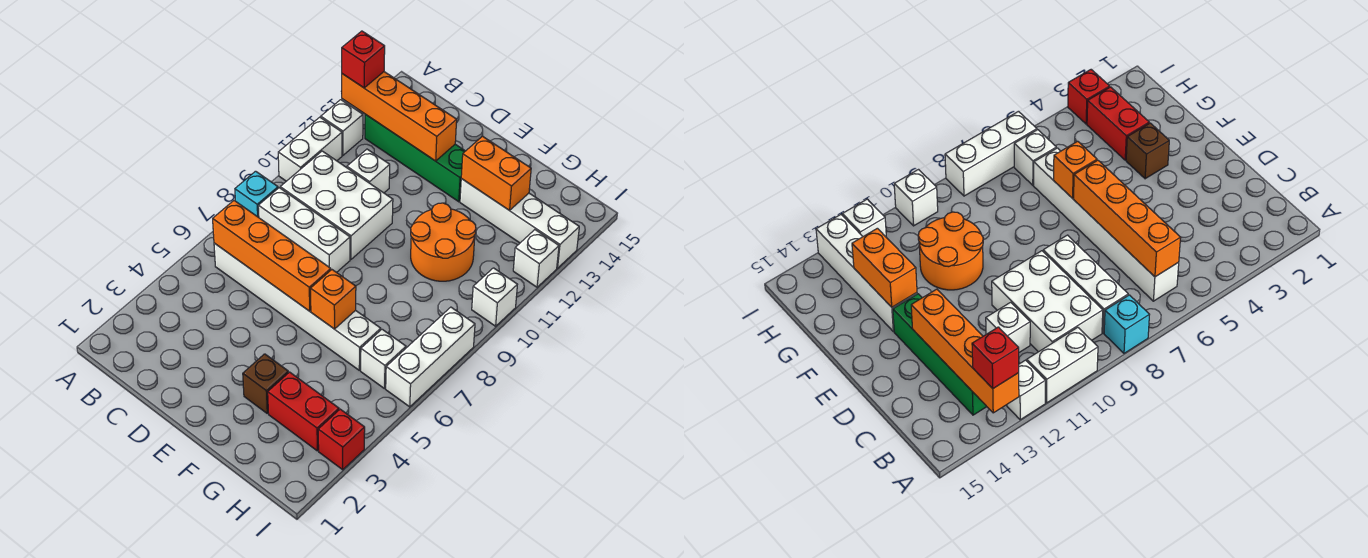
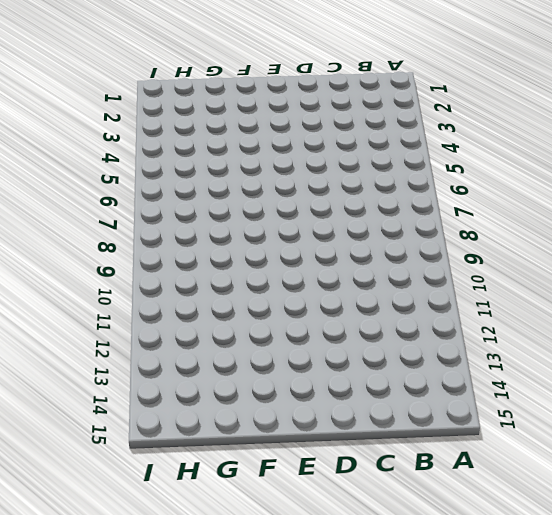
none -> cyan 1x1 brick [235,171,278,217]
none -> white 1x2 brick [278,117,342,181]
none -> white 1x1 brick [321,100,363,155]

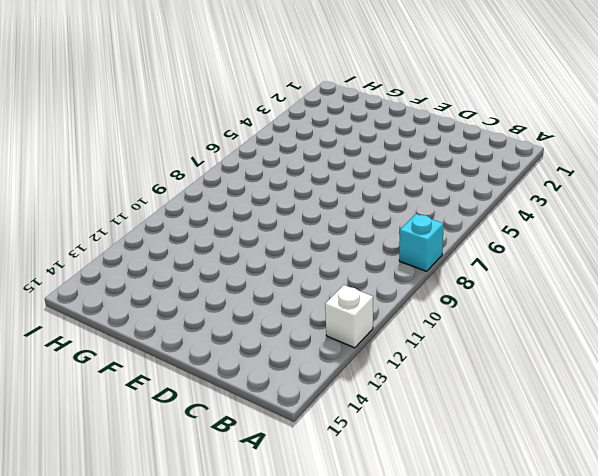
none -> white 1x2 brick [278,117,342,181]
none -> white 1x6 brick [214,243,381,370]
none -> white 1x3 brick [258,188,350,272]

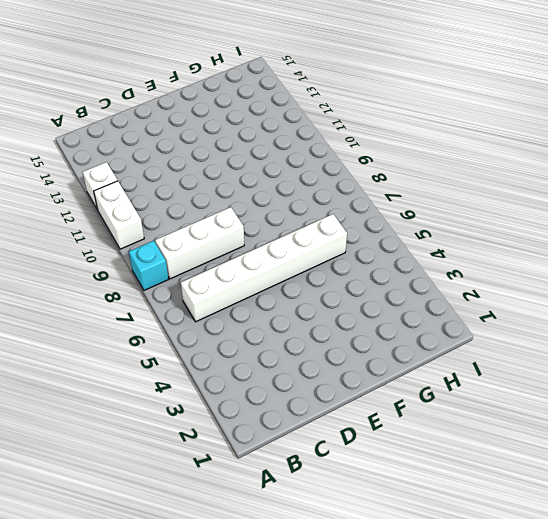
none -> white 2x3 brick [280,151,393,259]
none -> green 1x4 brick [365,114,465,202]
none -> white 1x1 brick [347,149,390,193]

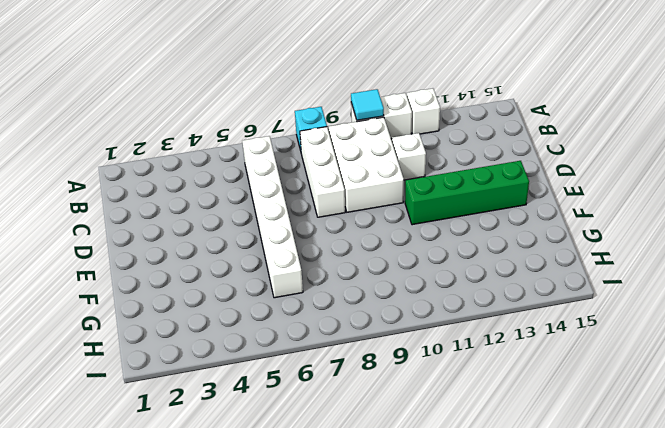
cyan 1x1 tile [351,89,384,120] -> none
green 1x4 brick [405,161,529,225] -> green 1x4 brick turned to [365,114,465,202]
none -> brown 1x1 brick [243,354,288,413]
none -> orange 2x2 round brick [411,203,476,281]
none -> white 1x4 brick [460,179,579,268]

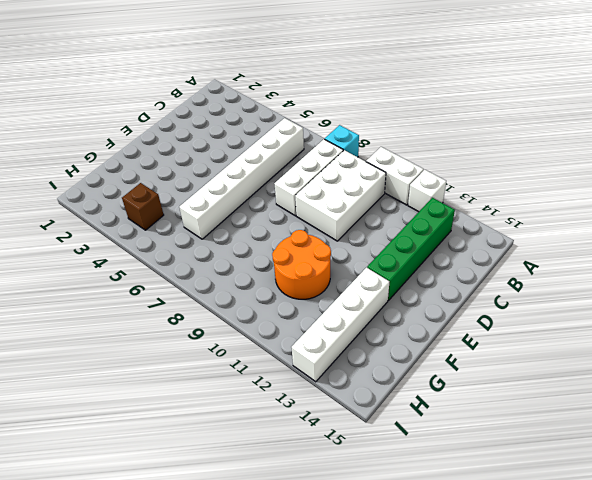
brown 1x1 brick [122,183,164,230] -> brown 1x1 brick moved to [243,354,288,413]
none -> white 1x1 brick [347,149,390,193]
none -> red 1x2 brick [268,372,339,451]
none -> white 1x1 brick [361,329,406,389]

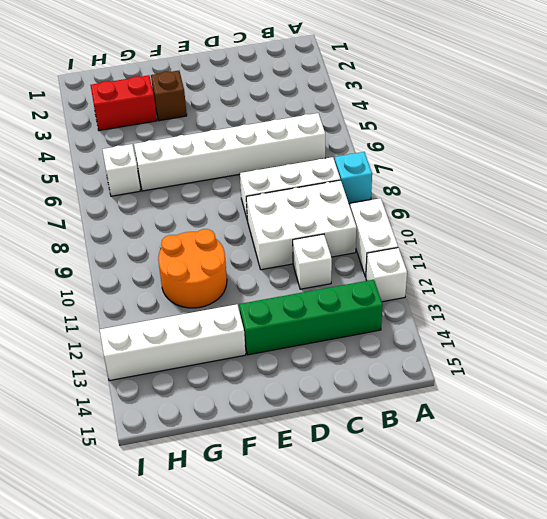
none -> red 1x1 brick [318,409,365,470]
none -> white 1x3 brick [386,307,475,407]
none -> white 1x1 brick [472,268,517,326]

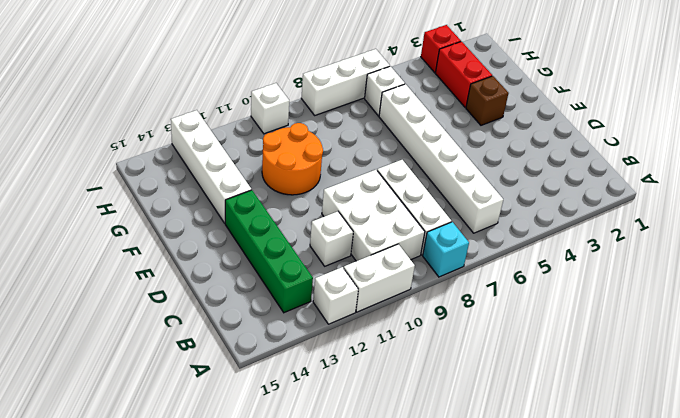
none -> white 1x1 brick [513,230,559,287]
none -> orange 1x4 brick [342,72,457,161]
none -> orange 1x4 brick [213,201,331,311]

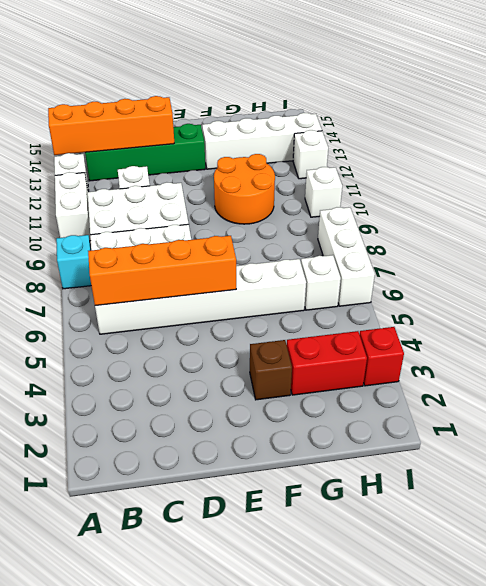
none -> orange 1x1 brick [311,270,356,329]
none -> orange 1x2 brick [461,136,531,211]
none -> red 1x1 brick [342,31,385,88]

